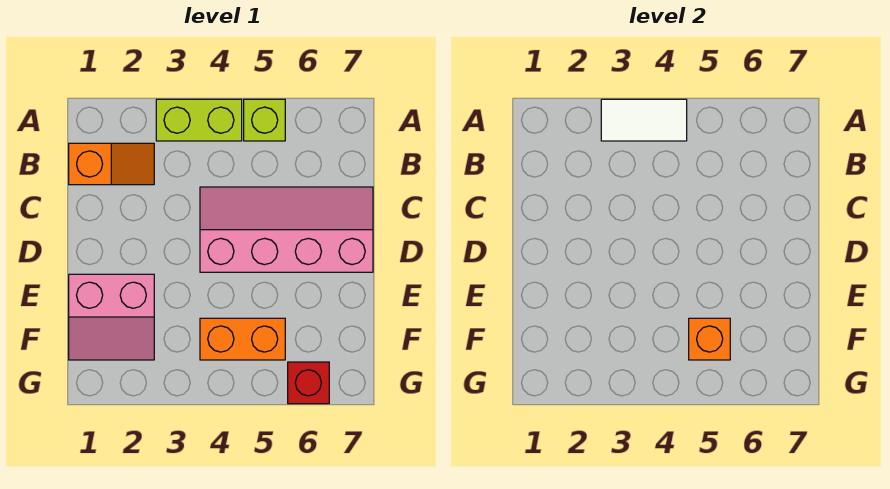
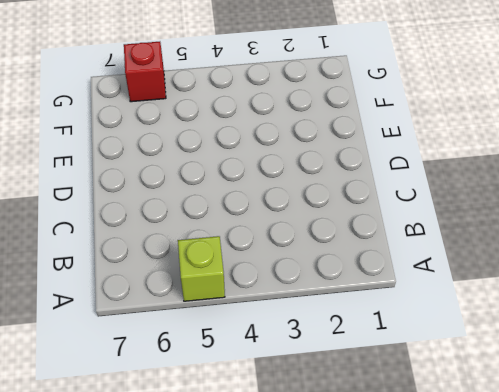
none -> lime 1x2 brick [156,99,242,141]
none -> orange 1x2 slope [69,143,154,185]

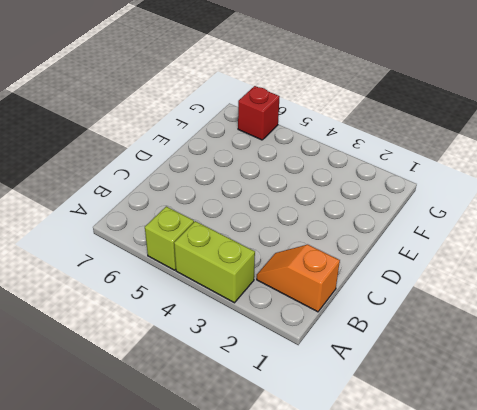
none -> pink 2x4 slope [200,187,373,272]
none -> pink 2x2 slope [69,274,154,360]

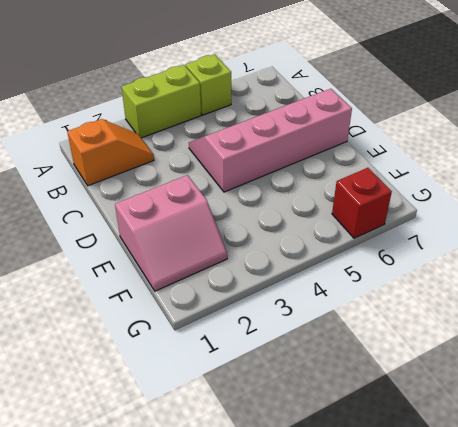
none -> orange 1x2 brick [200,318,285,360]
none -> white 1x2 tile [601,99,687,141]

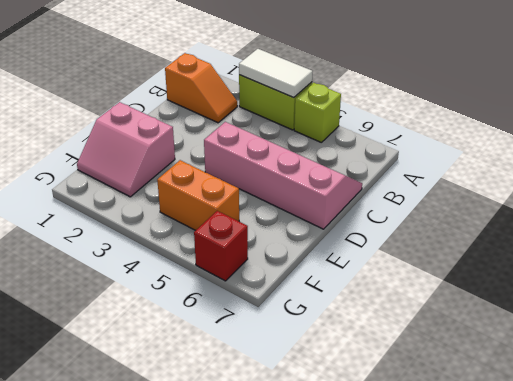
none -> orange 1x1 brick [689,318,730,360]

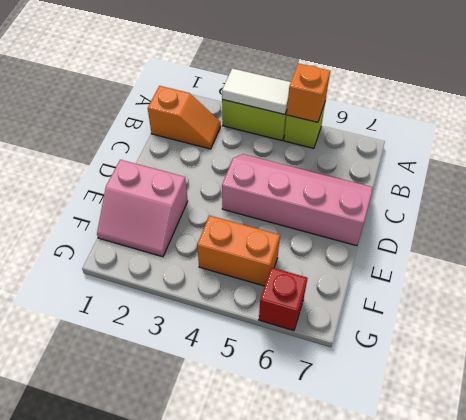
orange 1x1 brick [287,63,330,122] -> orange 1x1 brick moved to [689,318,730,360]

